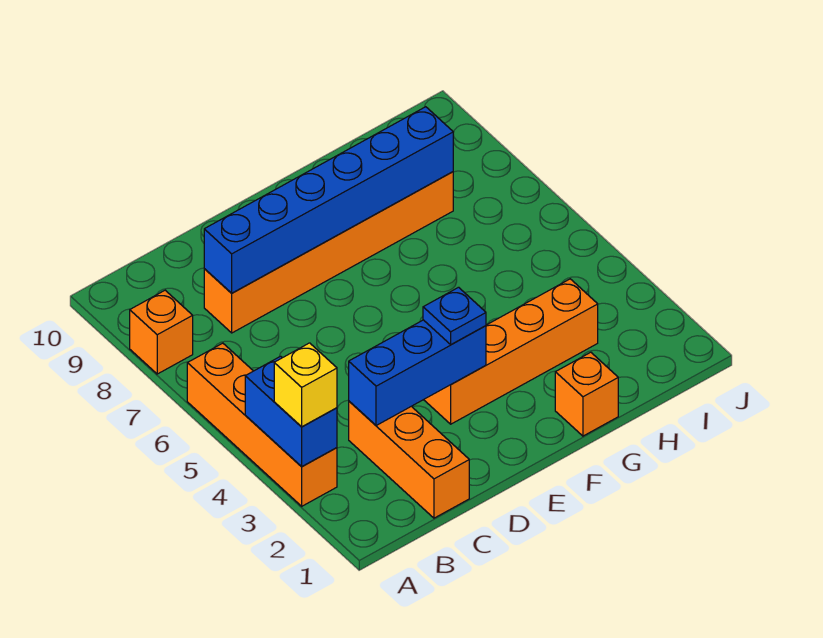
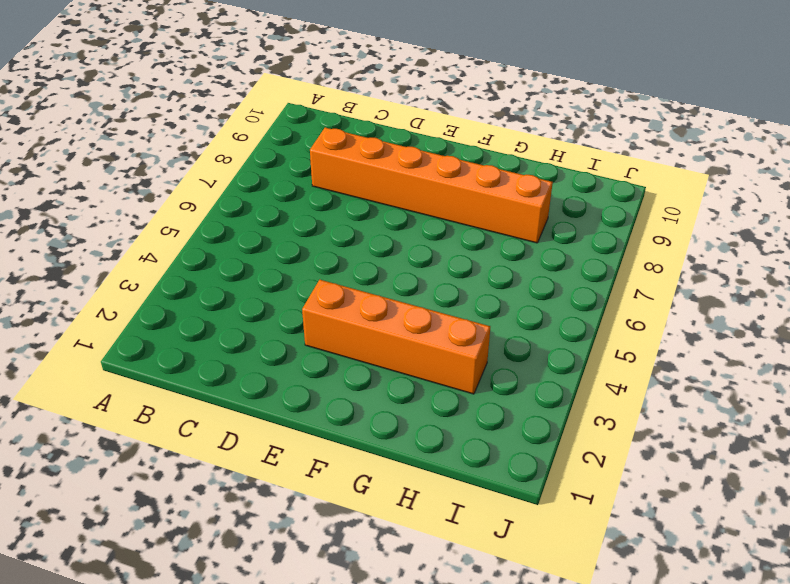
none -> orange 1x4 brick [187,343,337,506]
none -> orange 1x1 brick [130,290,193,374]

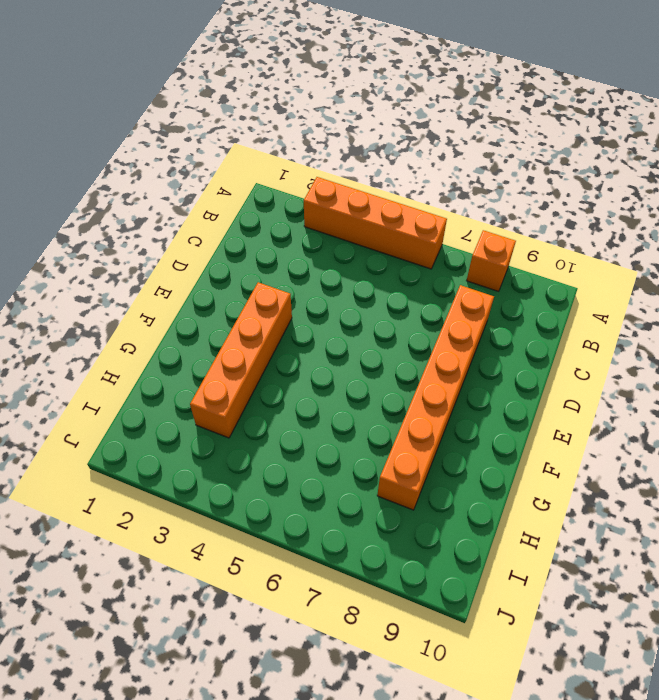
none -> orange 1x3 brick [349,401,469,518]
none -> orange 1x1 brick [555,352,618,436]

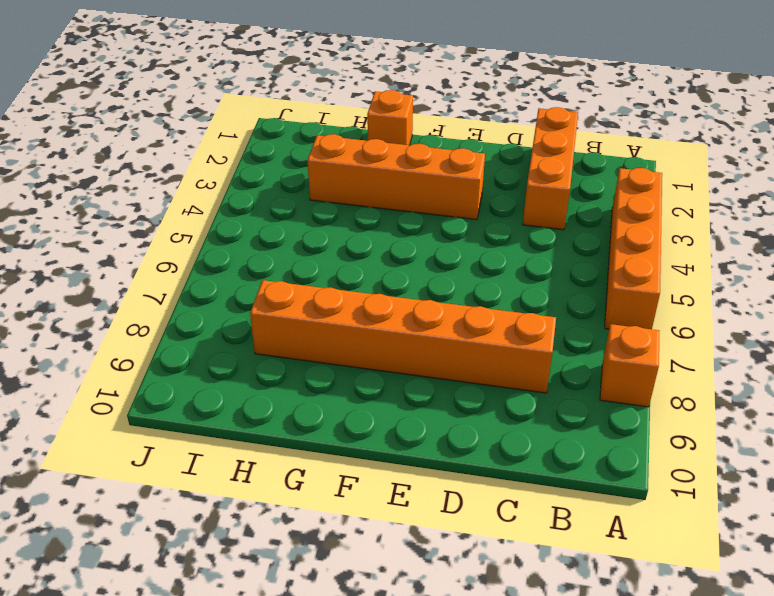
none -> blue 1x2 brick [245,356,337,467]
none -> blue 1x3 brick [349,320,486,426]

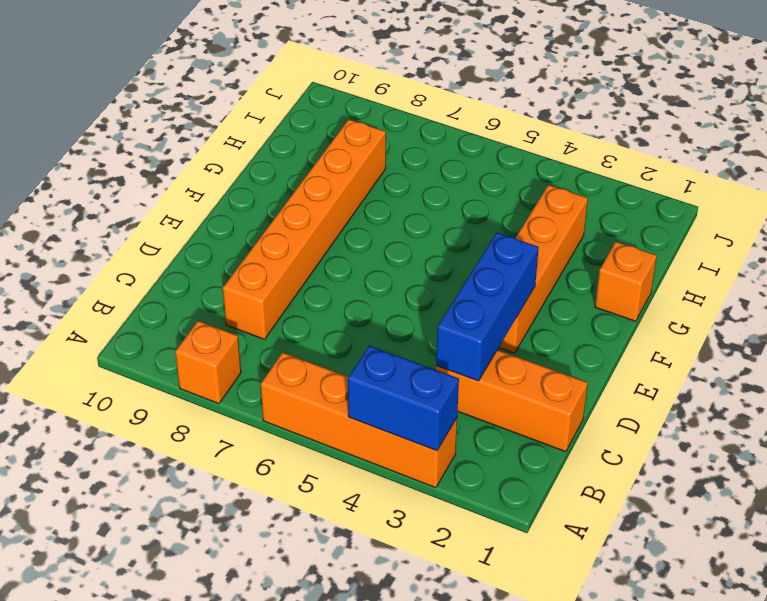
none -> blue 1x6 brick [204,107,453,293]
none -> yellow 1x1 brick [274,343,337,427]

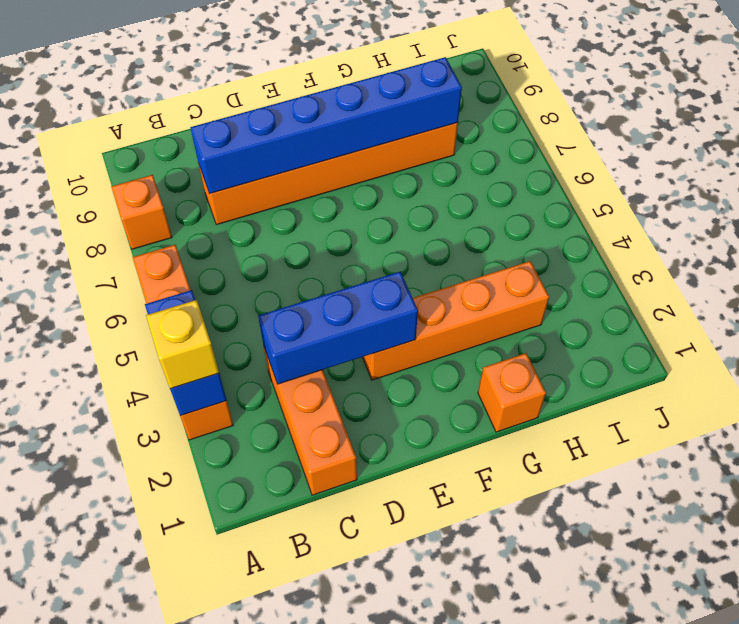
none -> blue 1x1 plate [423,287,486,345]

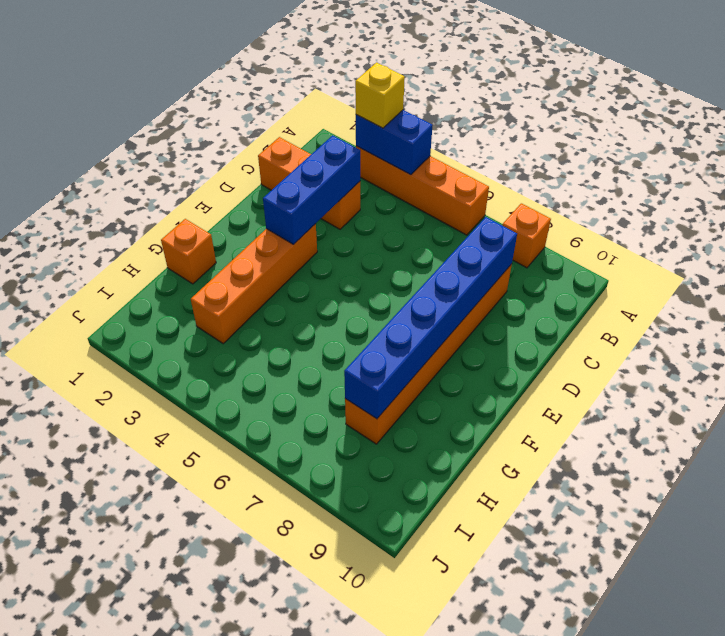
none -> blue 1x1 plate [423,287,486,345]

